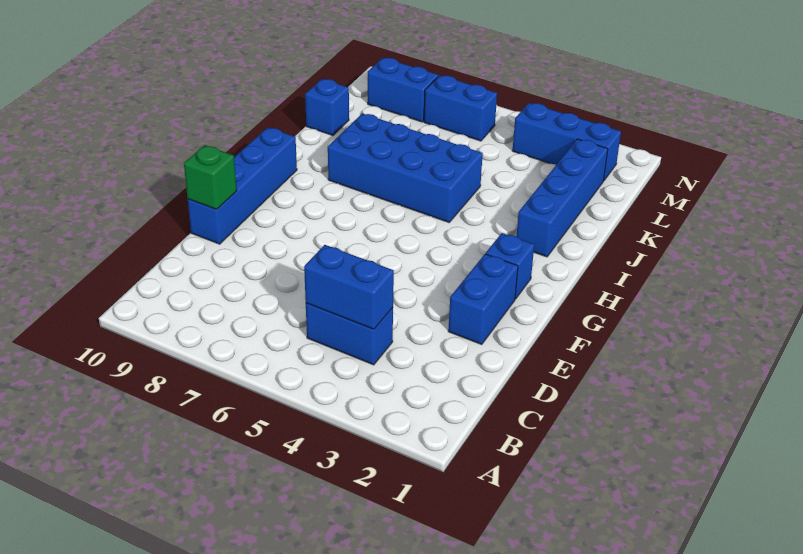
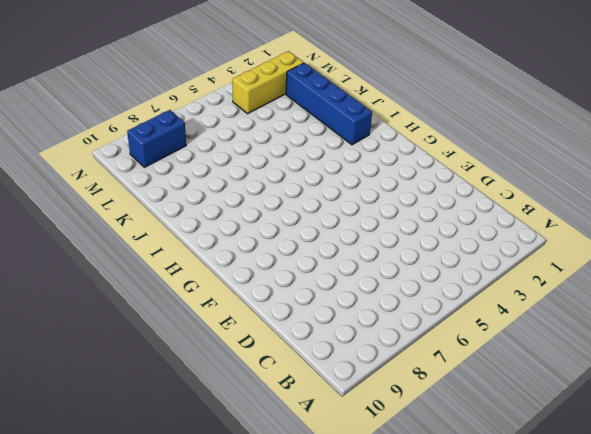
yellow 1x3 brick [232,51,304,114] -> blue 1x3 brick [512,103,621,180]
none -> blue 1x2 brick [306,303,393,365]
none -> blue 1x2 brick [448,254,518,344]
none -> blue 1x4 brick [188,127,297,244]

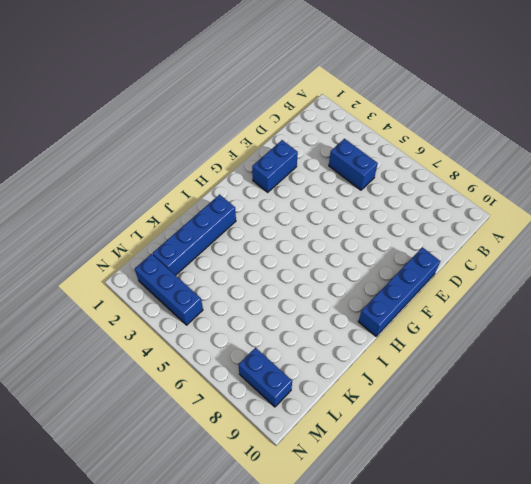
none -> blue 1x1 brick [486,233,534,299]
none -> blue 2x4 brick [328,113,483,222]
none -> blue 1x1 brick [305,79,349,135]

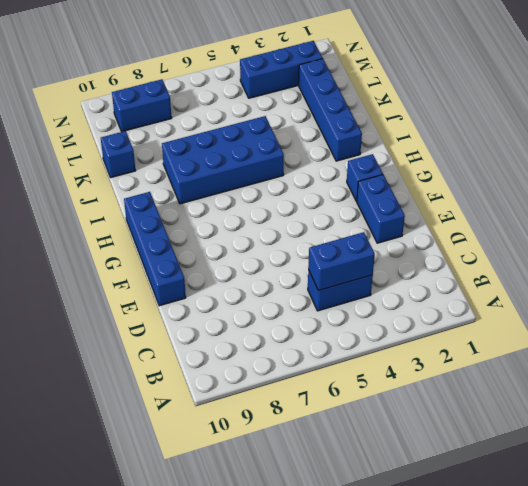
none -> blue 1x2 brick [424,75,497,141]
none -> green 1x1 brick [184,145,237,210]

